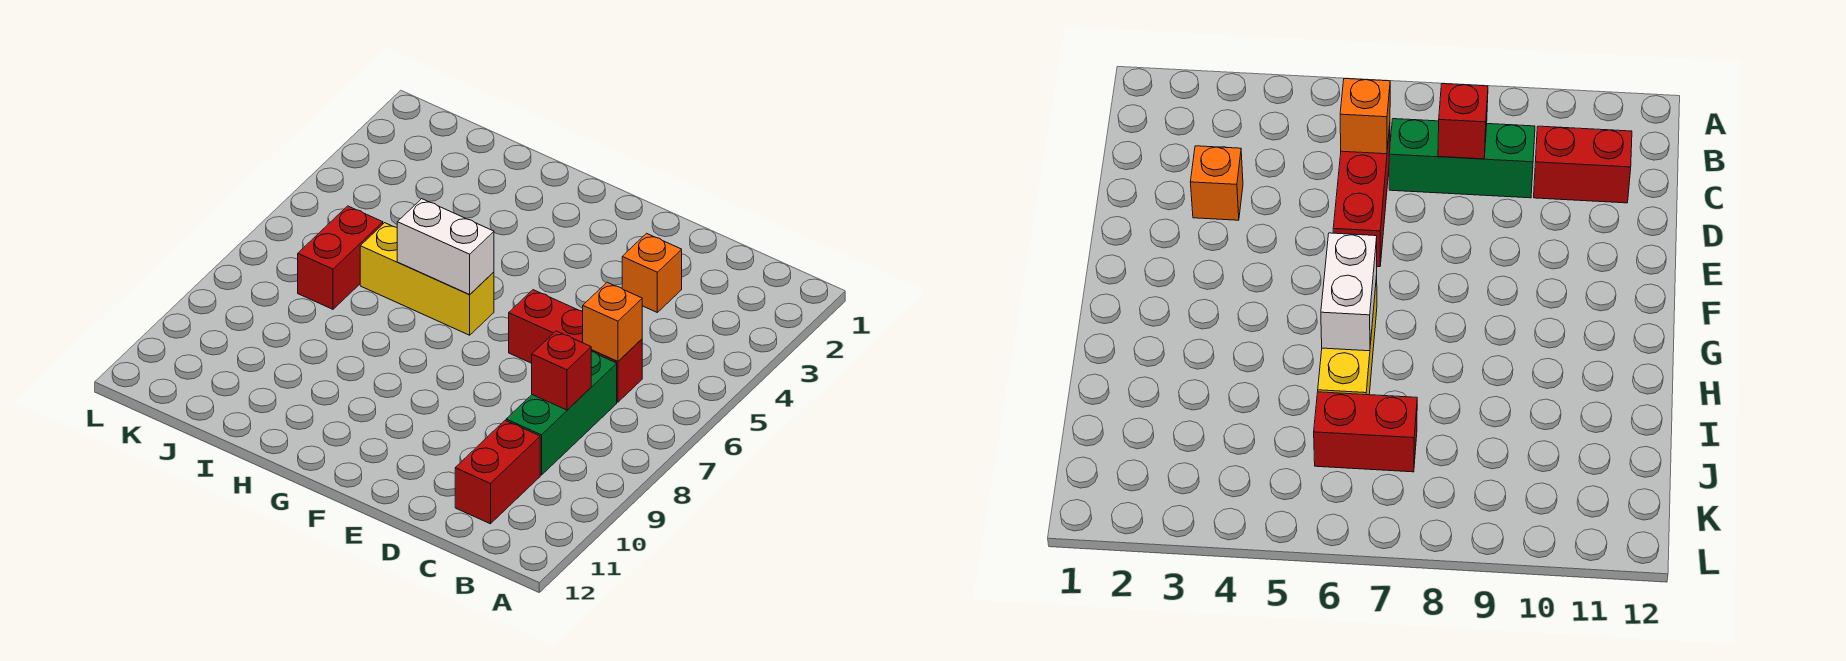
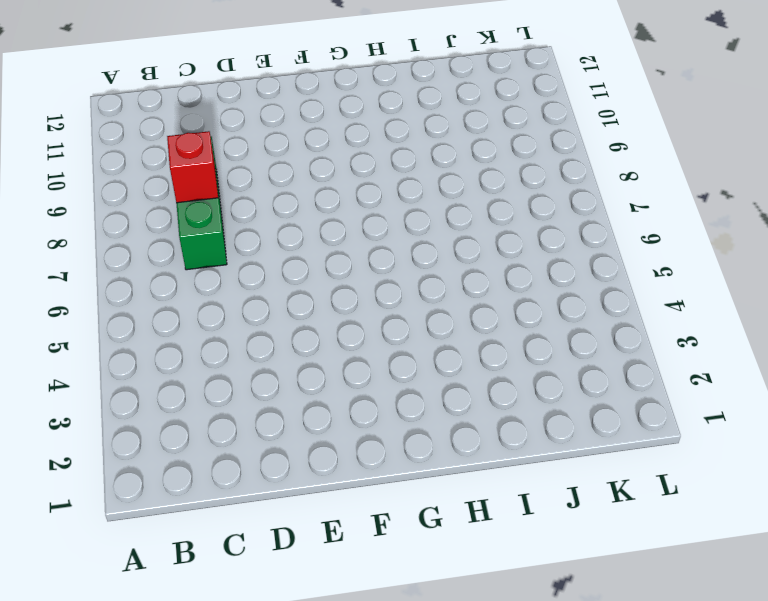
none -> red 1x3 brick [509,290,642,402]
none -> red 1x2 brick [455,420,540,524]

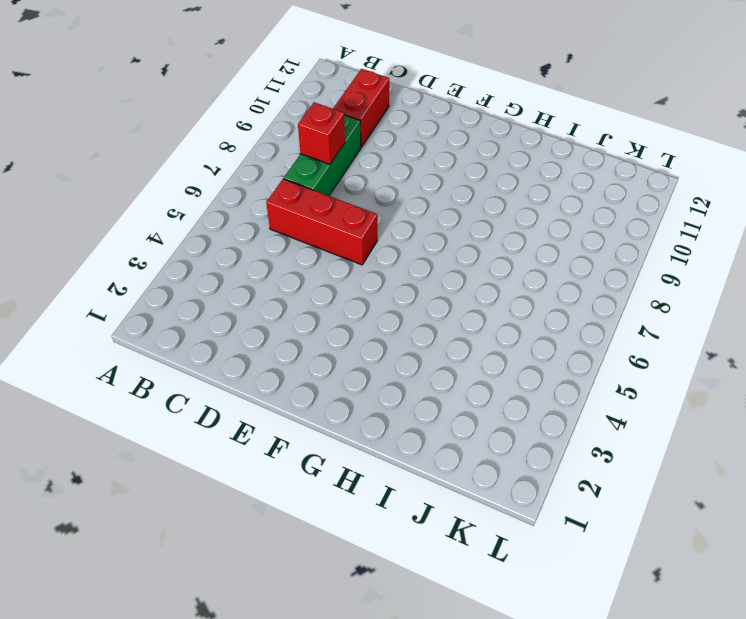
none -> orange 1x1 brick [622,233,682,312]
none -> yellow 1x3 brick [360,223,494,335]

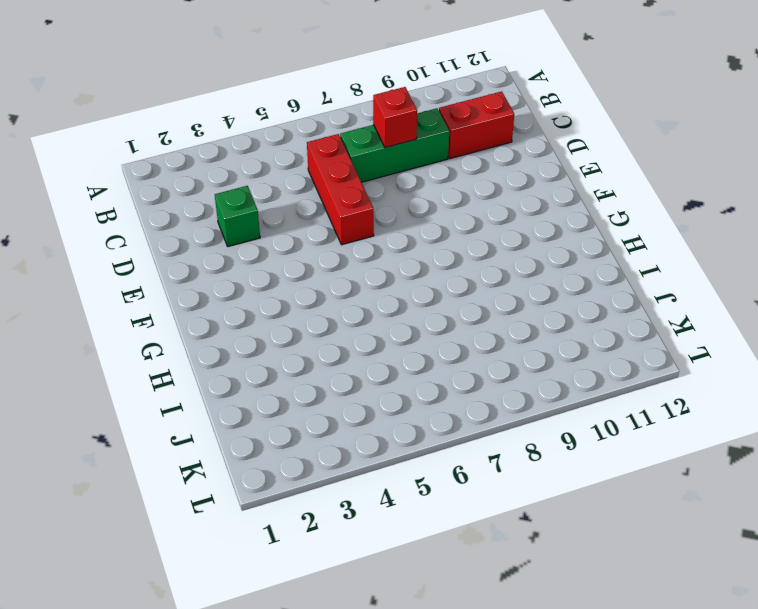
green 1x1 brick [215,186,260,247] -> orange 1x1 brick [622,233,682,312]
none -> yellow 1x3 brick [360,223,494,335]
none -> red 1x2 brick [298,206,383,309]

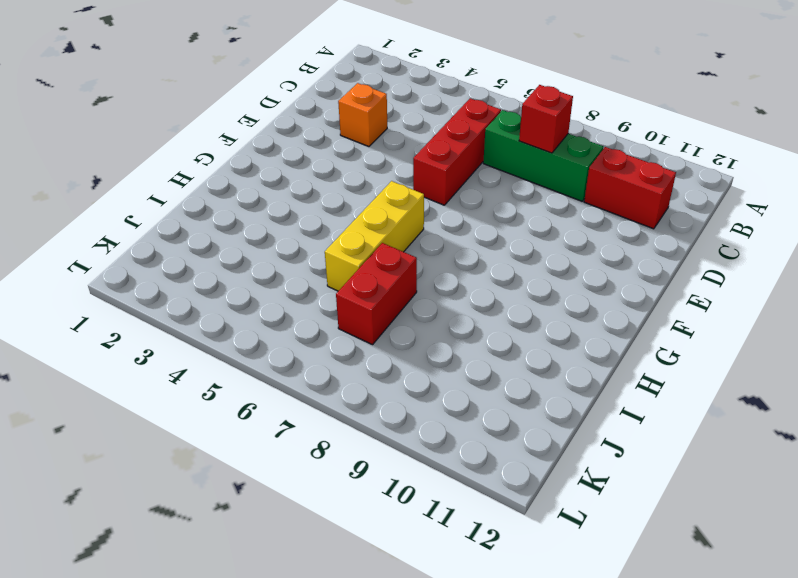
red 1x2 brick [336,243,417,345] -> red 1x2 brick turned to [298,206,383,309]
none -> orange 1x1 brick [583,282,642,362]
none -> white 1x2 brick [397,199,494,294]

